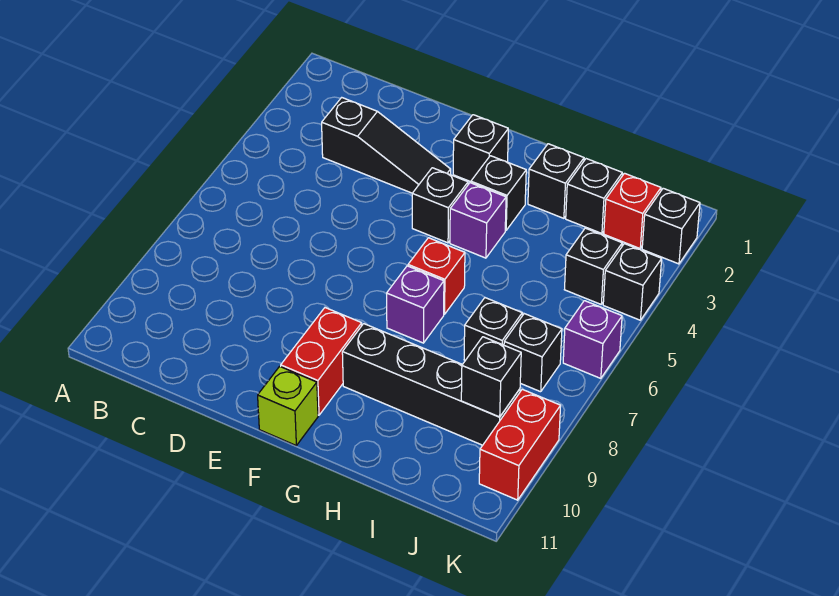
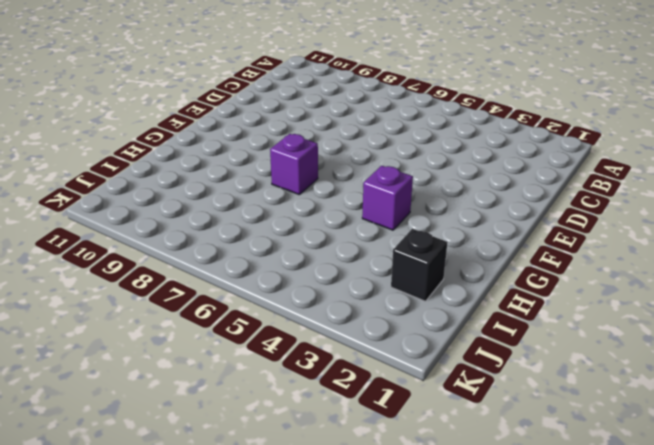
none -> black 1x3 slope [322,98,451,193]
none -> black 1x1 brick [453,115,508,182]
none -> black 1x1 brick [412,168,468,243]

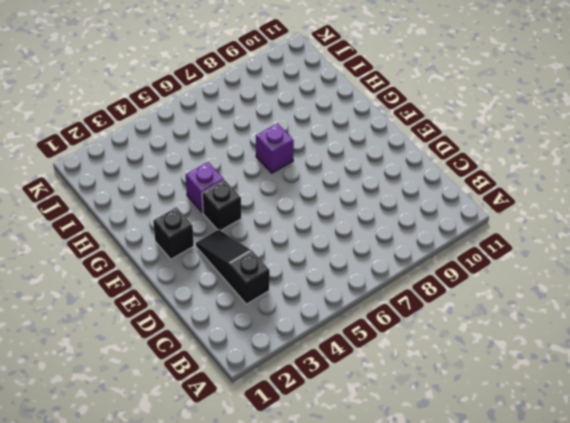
none -> red 1x2 brick [281,308,362,415]
none -> lime 1x1 brick [258,366,318,445]
none -> black 1x1 brick [471,156,526,230]

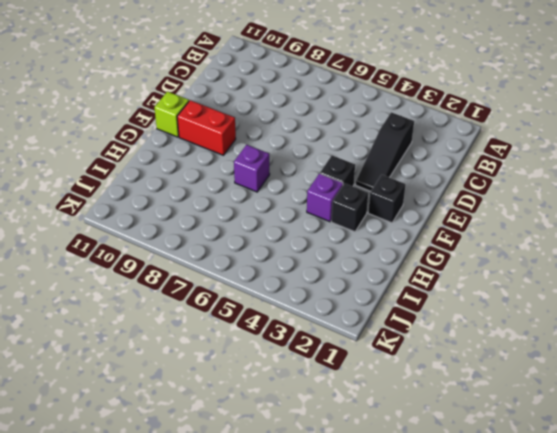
none -> red 1x1 brick [408,238,465,314]
none -> black 1x4 brick [342,324,520,445]
none -> black 1x1 brick [528,144,584,218]

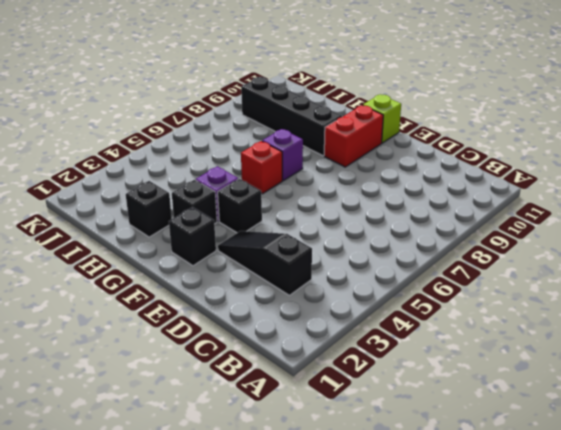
none -> black 1x1 brick [566,159,622,233]
none -> black 1x1 brick [464,298,522,360]
none -> red 1x1 brick [604,173,661,248]

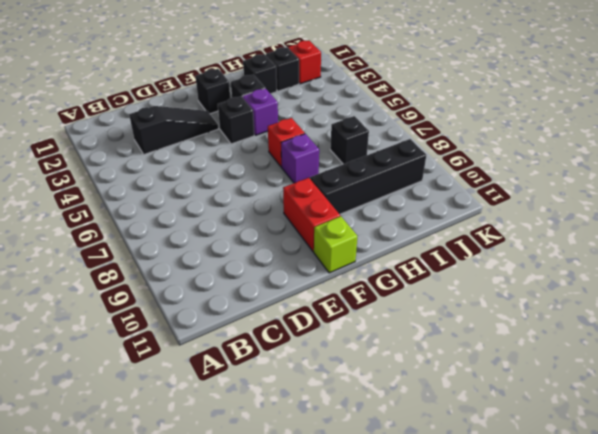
none -> black 1x1 brick [564,228,622,304]
none -> black 1x1 brick [504,314,562,392]
none -> black 1x1 brick [642,188,700,264]

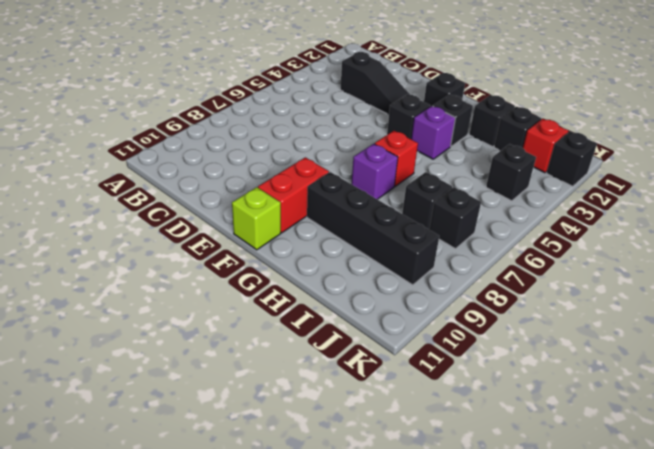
none -> black 1x1 brick [603,244,662,320]
none -> purple 1x1 brick [563,301,622,378]
none -> red 1x2 brick [479,389,561,500]

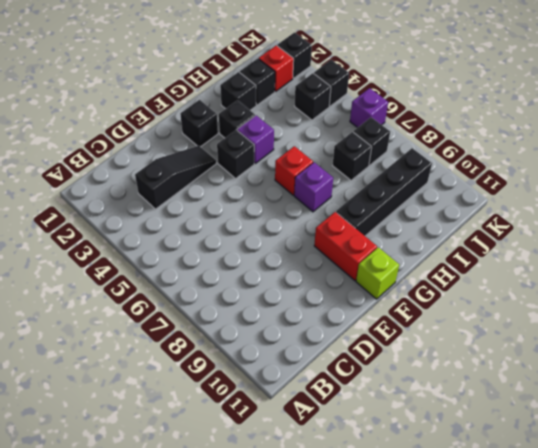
none -> red 1x2 brick [479,389,561,500]
none -> black 1x1 brick [461,337,521,417]

